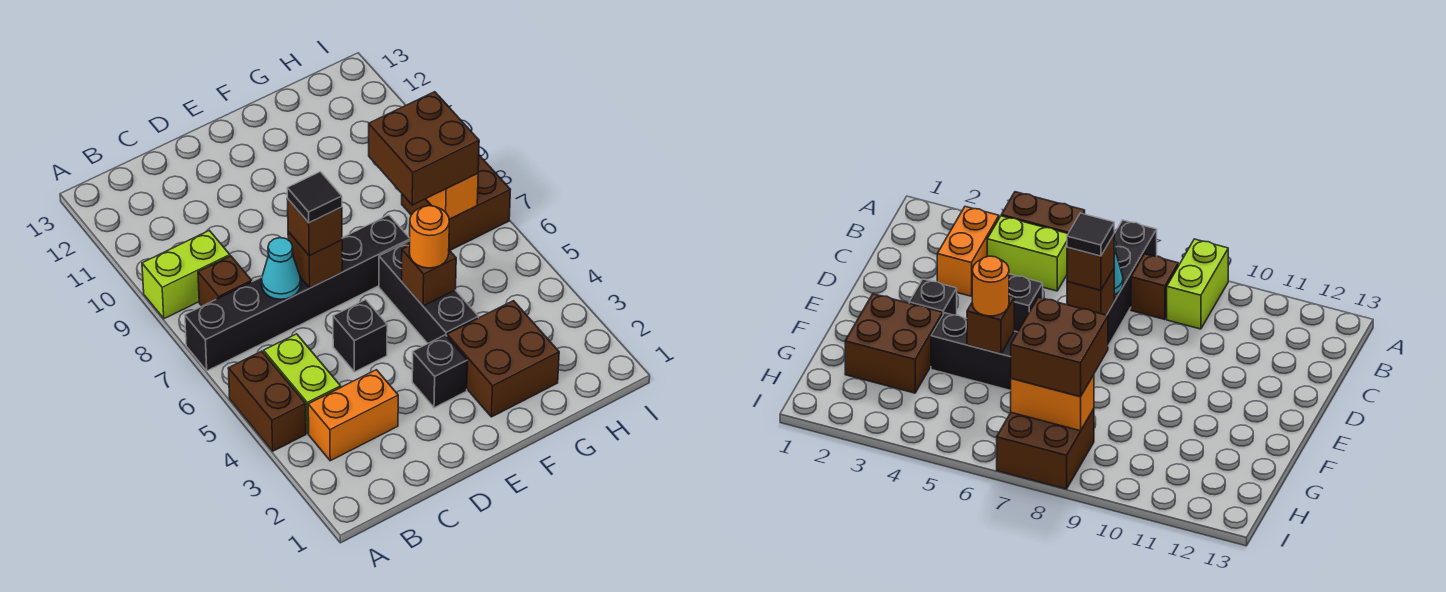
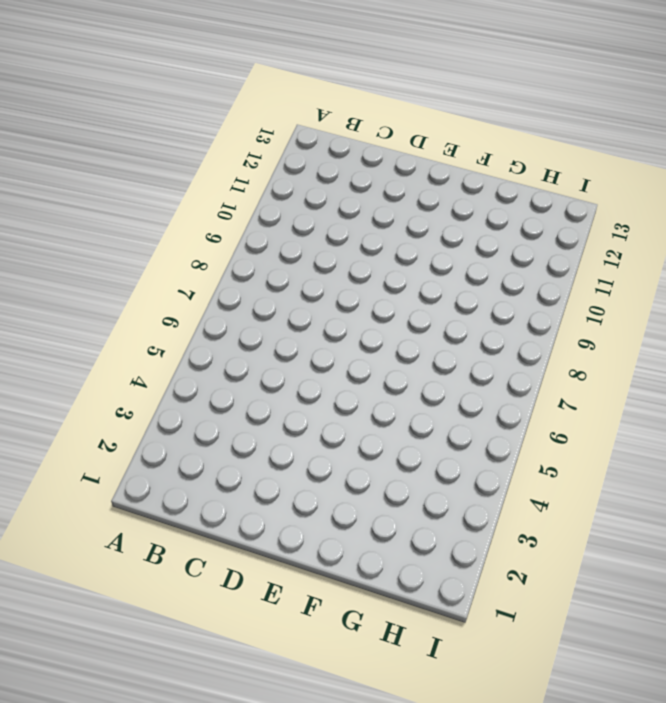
none -> brown 1x2 brick [228,351,306,451]
none -> black 1x6 brick [185,215,410,371]
none -> lime 1x2 brick [142,230,230,319]

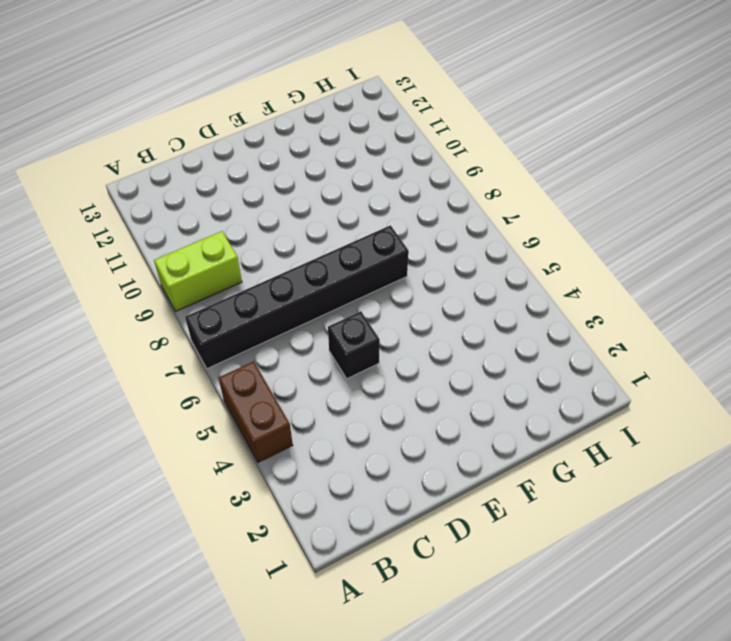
none -> orange 1x2 brick [308,370,398,461]
none -> lime 1x2 brick [264,334,341,433]
none -> brown 1x1 brick [198,256,252,306]

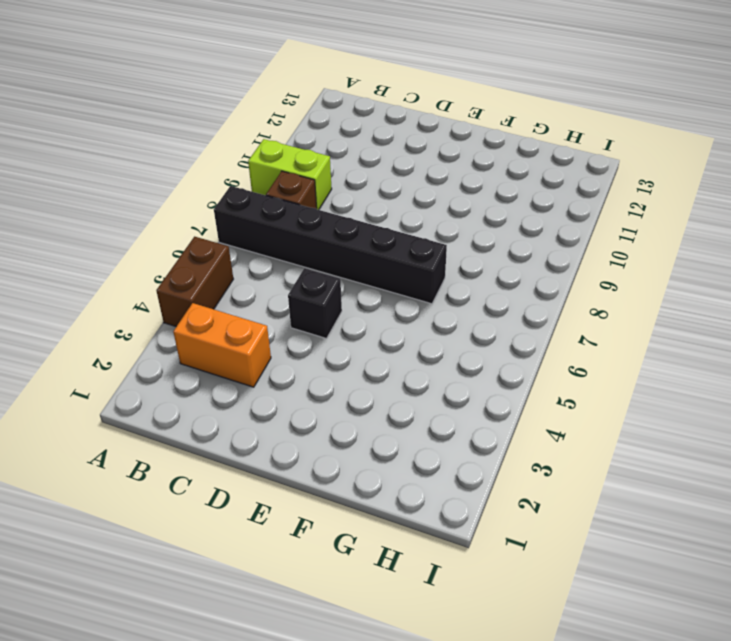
none -> lime 1x2 brick [264,334,341,433]
none -> black 1x1 brick [412,335,467,408]
none -> brown 2x2 brick [447,301,559,417]

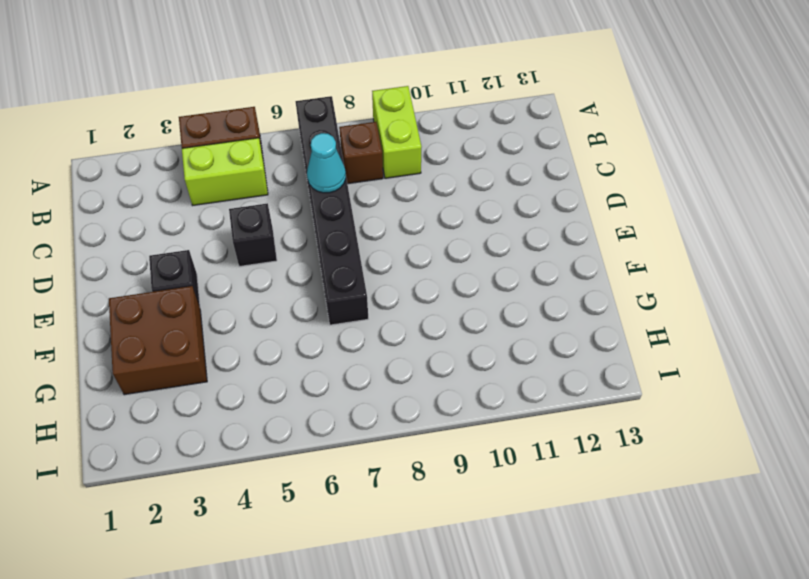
none -> orange 1x2 brick [308,370,398,461]
none -> black 1x3 brick [379,241,478,343]
none -> brown 2x2 brick [402,155,510,250]

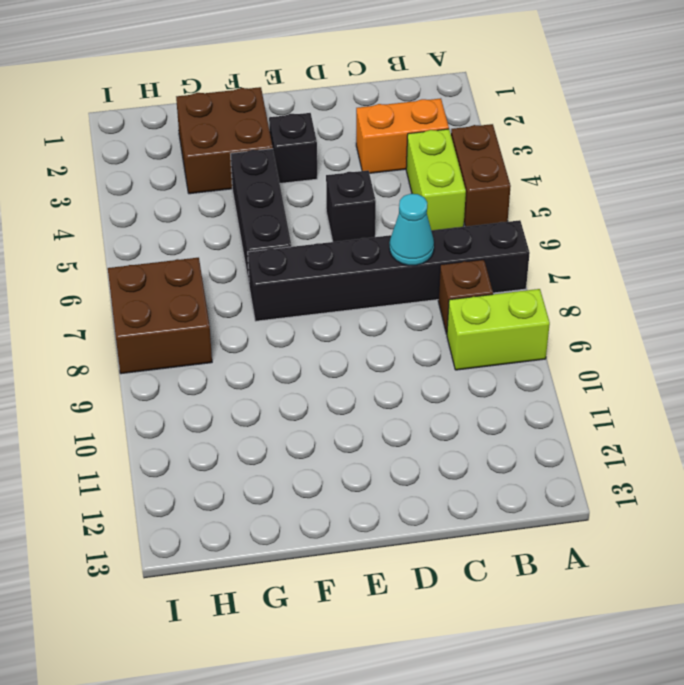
none -> brown 1x1 brick [288,232,342,288]
none -> brown 1x1 brick [402,246,456,306]
none -> orange 1x2 brick [426,174,478,219]

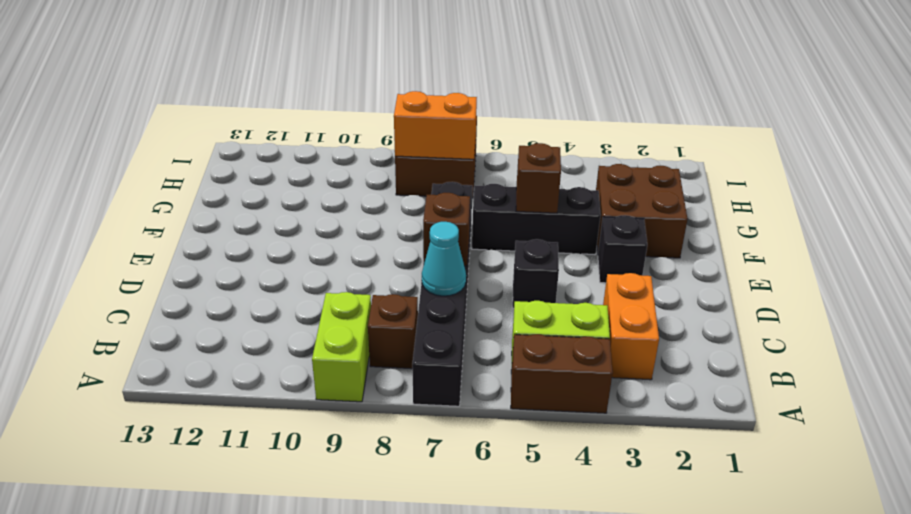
none -> brown 1x1 brick [287,199,342,256]
none -> orange 1x1 round brick [409,206,449,268]
none -> brown 2x2 brick [369,92,479,205]

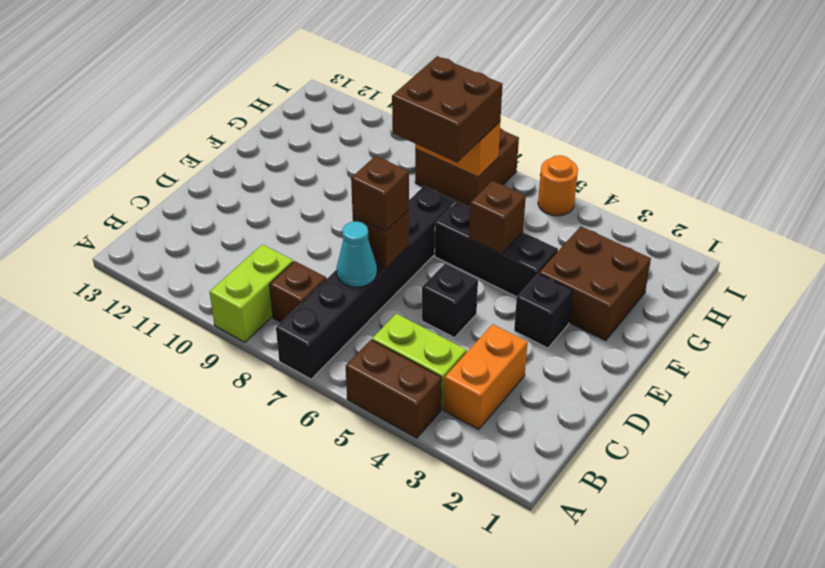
orange 1x1 round brick [538,155,578,216] -> orange 1x1 round brick moved to [409,206,449,268]
none -> black 1x1 tile [287,172,342,223]

